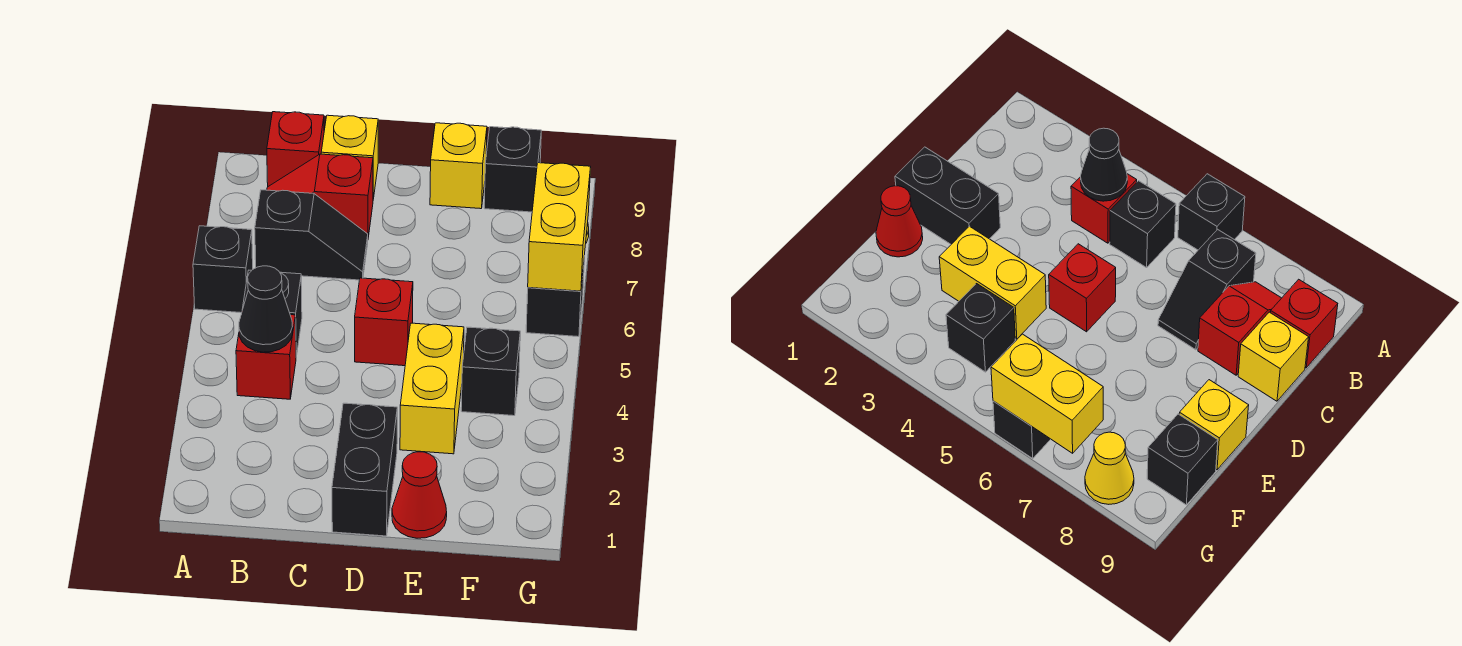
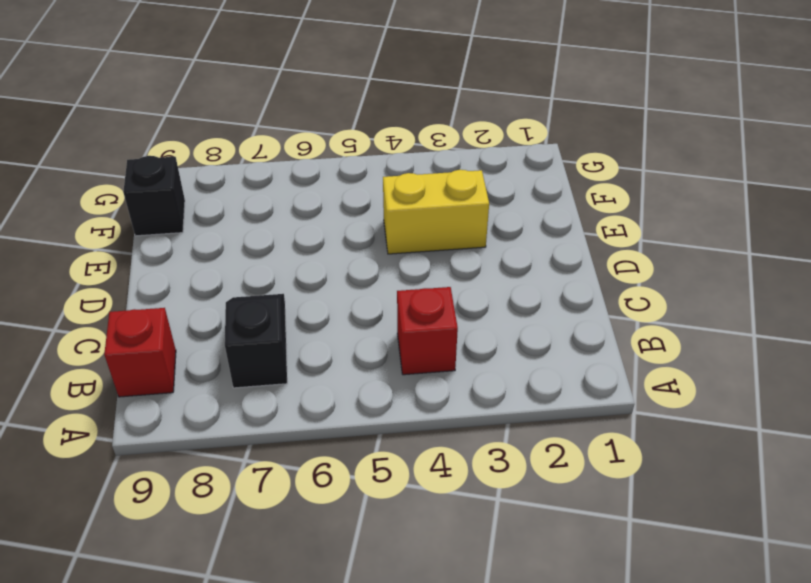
none -> black 1x1 brick [193,226,253,313]
none -> black 1x1 brick [243,270,302,357]
none -> red 1x2 slope [267,154,373,237]

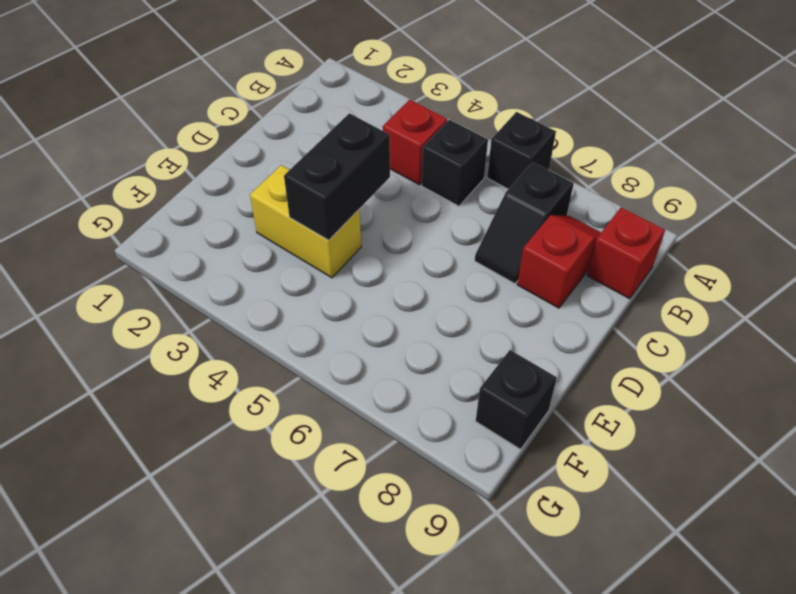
black 1x2 brick [284,113,390,240] -> black 1x2 brick turned to [332,403,397,536]
none -> yellow 1x1 brick [321,115,378,199]
none -> red 1x1 brick [355,278,413,366]
none -> red 1x1 cone [392,452,447,538]

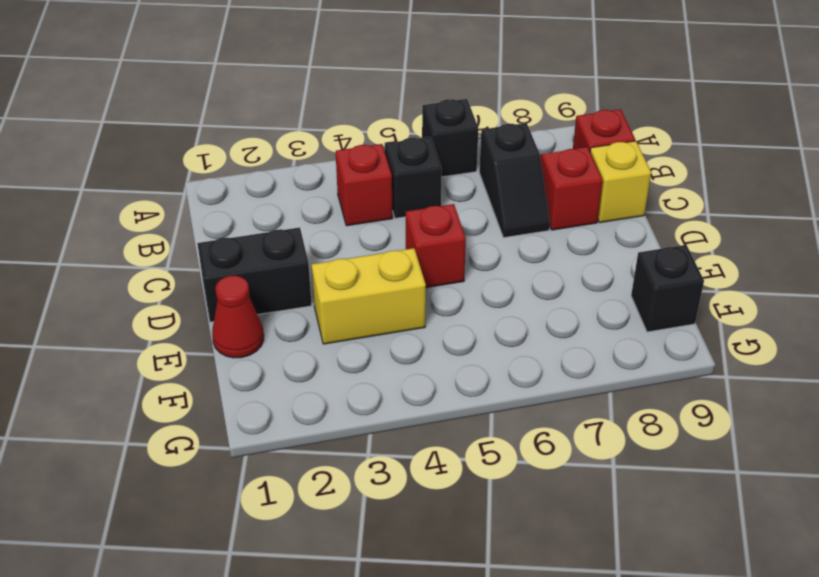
none -> yellow 1x1 brick [430,123,487,209]
none -> black 1x1 brick [461,327,520,416]
none -> black 1x1 brick [526,255,585,337]

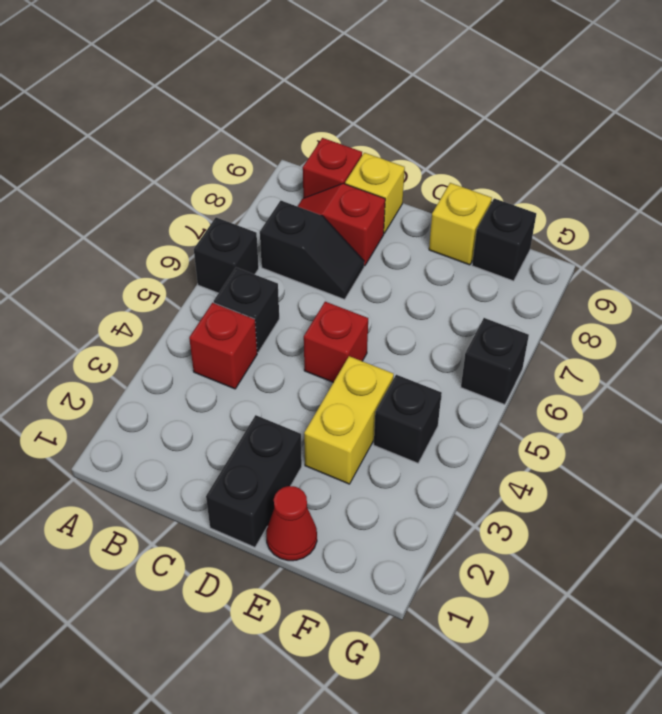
none -> yellow 1x1 cone [1085,432,1134,504]
none -> black 1x1 cone [239,266,293,352]
none -> yellow 1x2 brick [528,163,591,291]

